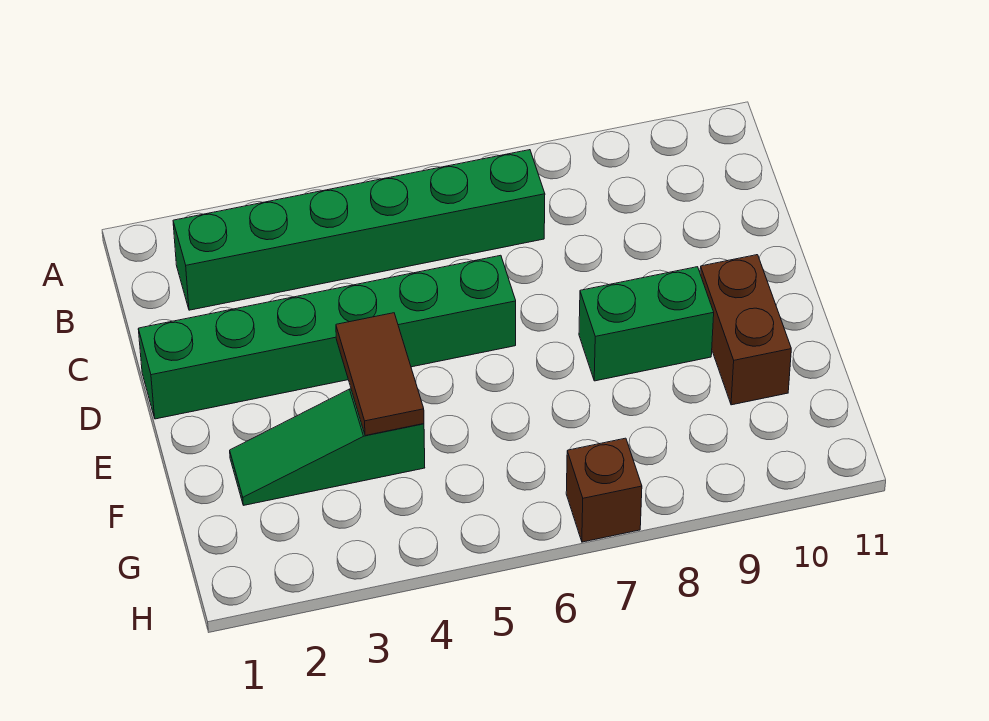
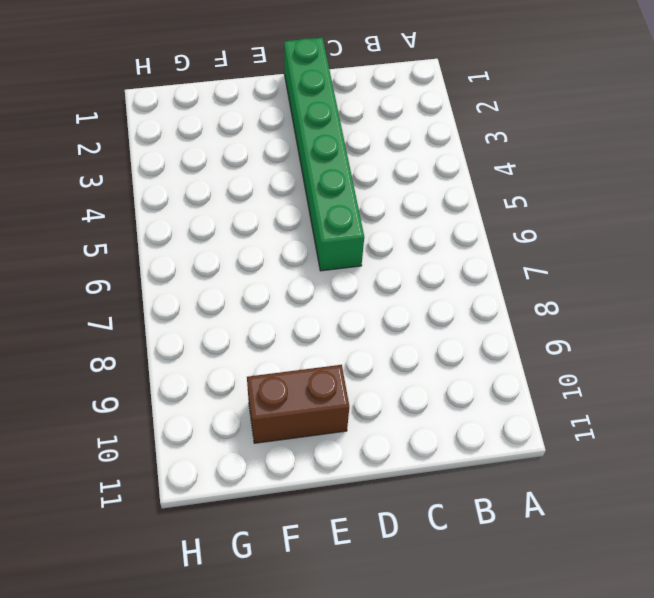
none -> green 1x6 brick [173,150,545,310]
none -> green 1x2 brick [579,267,714,381]

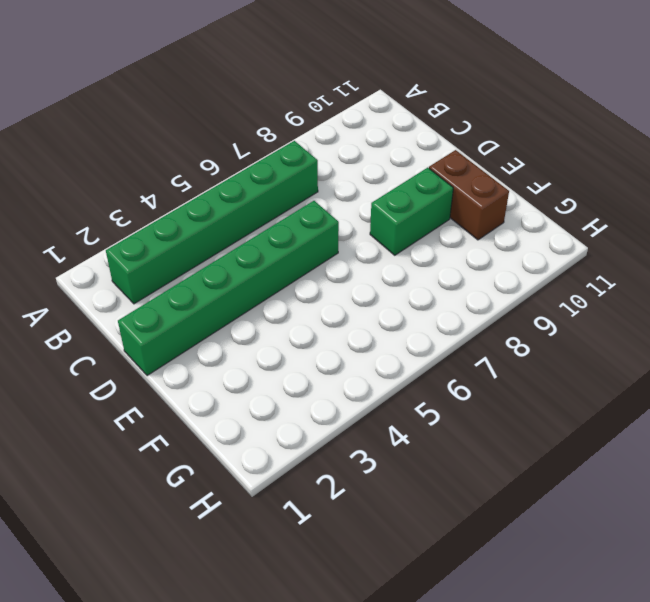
none -> green 1x3 slope [230,389,425,505]
none -> brown 1x1 brick [566,438,642,542]

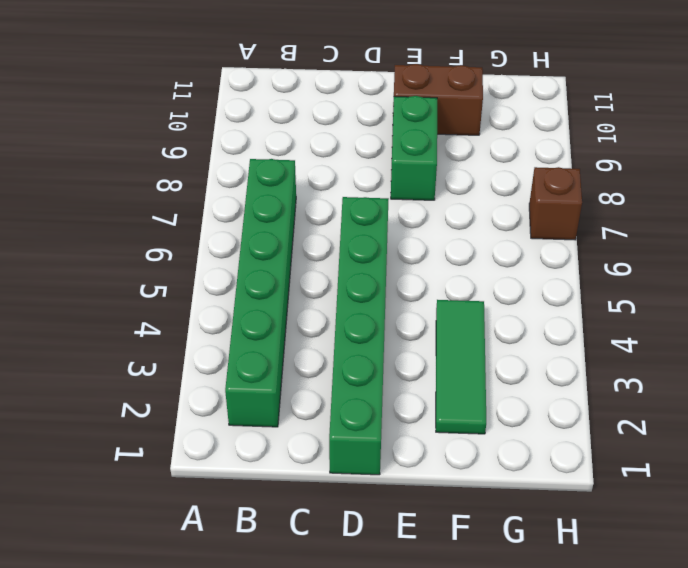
green 1x3 tile [436,300,486,434] -> green 1x3 slope [230,389,425,505]
none -> brown 1x2 tile [336,313,424,436]

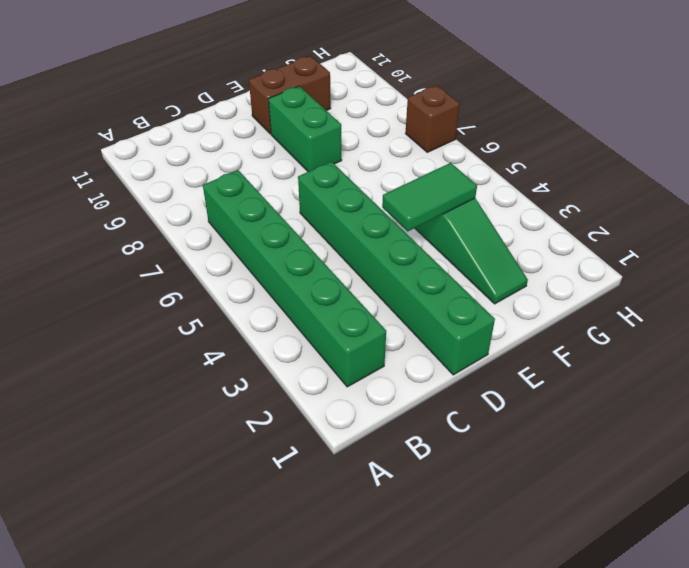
green 1x2 tile [382,163,477,231] -> brown 1x2 tile [336,313,424,436]

